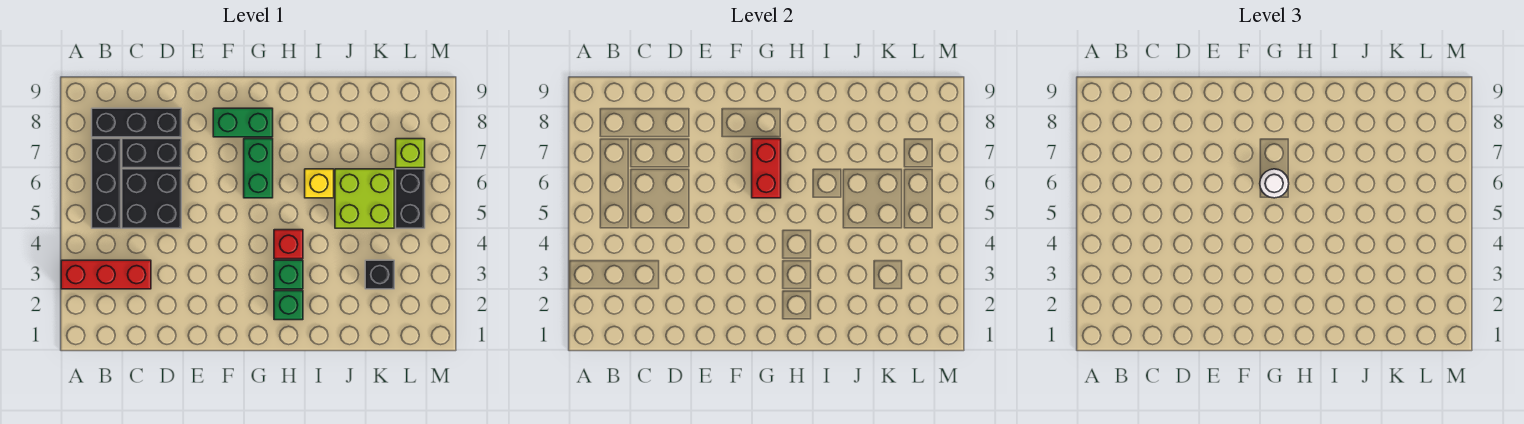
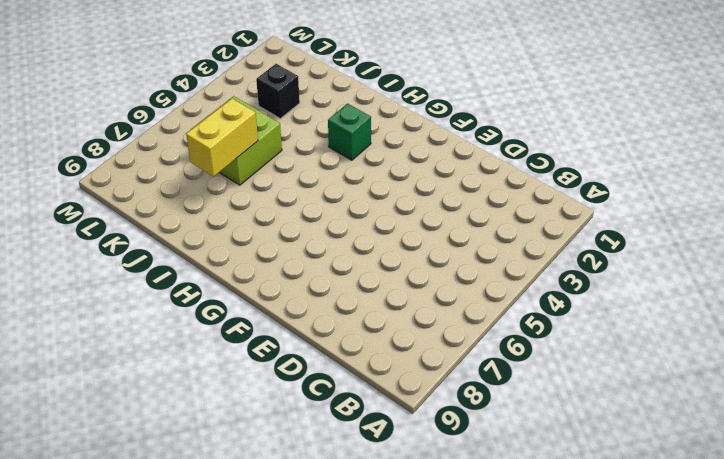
yellow 1x2 brick [186,99,258,177] -> none
none -> red 1x3 brick [61,260,151,289]
none -> black 1x3 brick [92,139,121,228]
none -> black 1x3 brick [92,108,181,137]

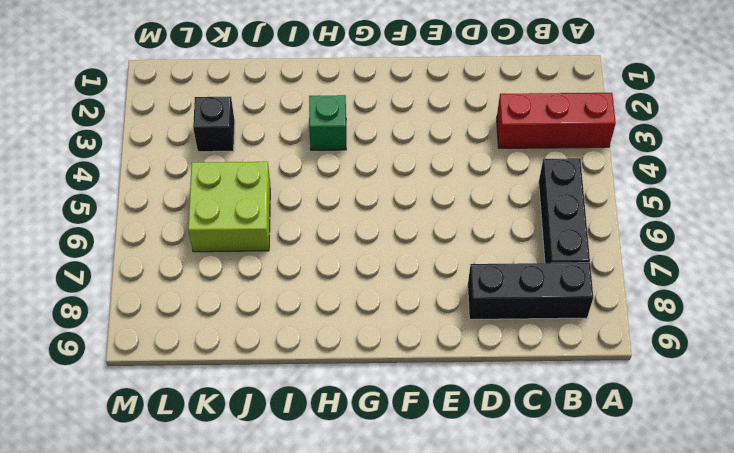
none -> black 2x2 brick [122,169,181,228]
none -> black 1x2 brick [122,139,181,168]
none -> green 1x2 brick [213,108,273,137]

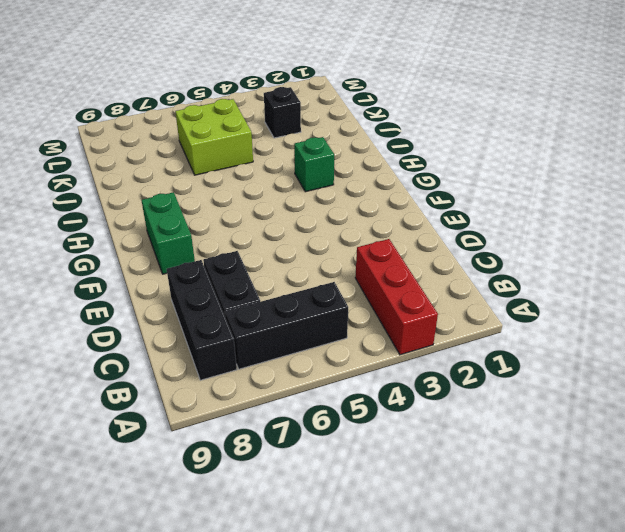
none -> black 2x2 brick [122,169,181,228]
none -> green 1x2 brick [244,139,273,198]
none -> green 1x1 brick [274,291,303,320]

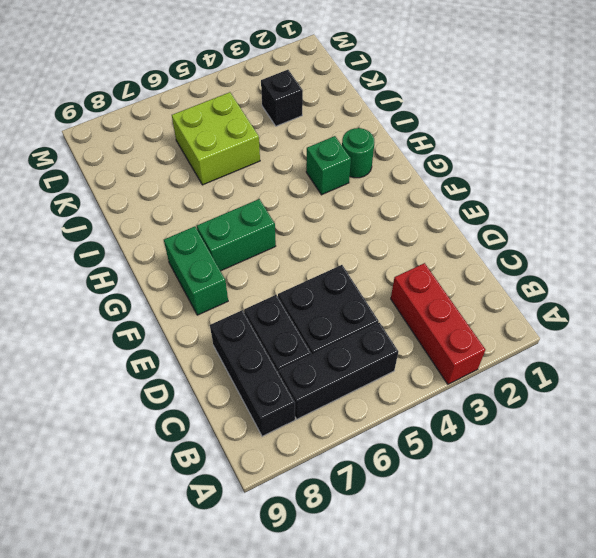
green 1x1 round brick [342,128,374,178] -> green 1x1 brick [274,291,303,320]
none -> red 1x1 brick [274,230,303,259]
none -> yellow 1x1 brick [305,169,334,198]
none -> black 1x2 brick [396,169,425,228]

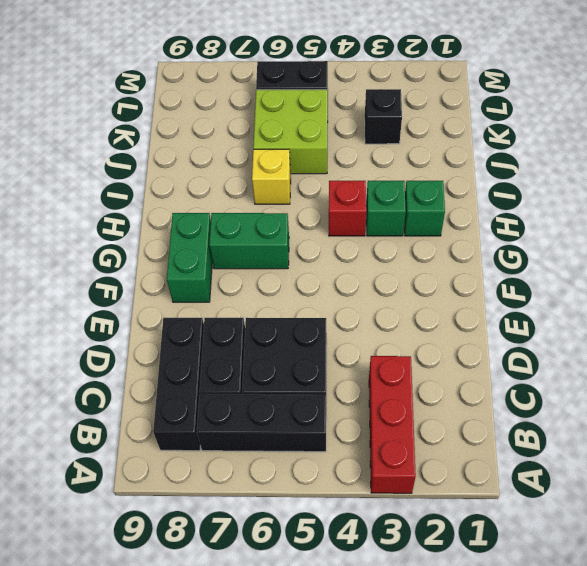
none -> lime 1x1 brick [396,139,425,168]
none -> red 1x2 brick [752,139,781,198]
none -> white 1x1 round brick [1260,169,1289,198]

